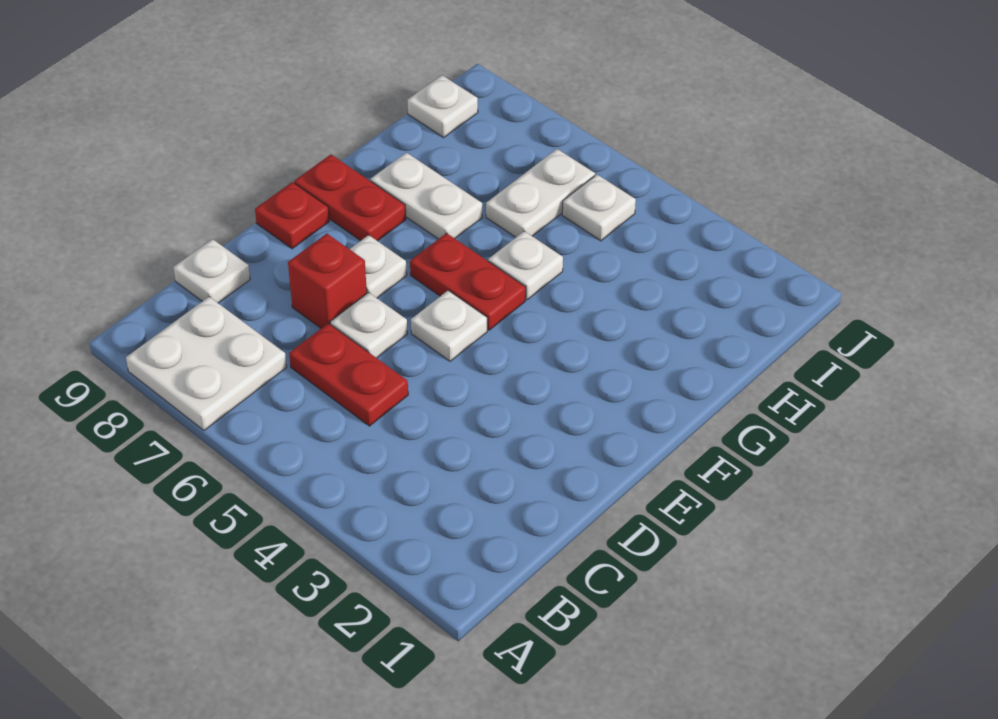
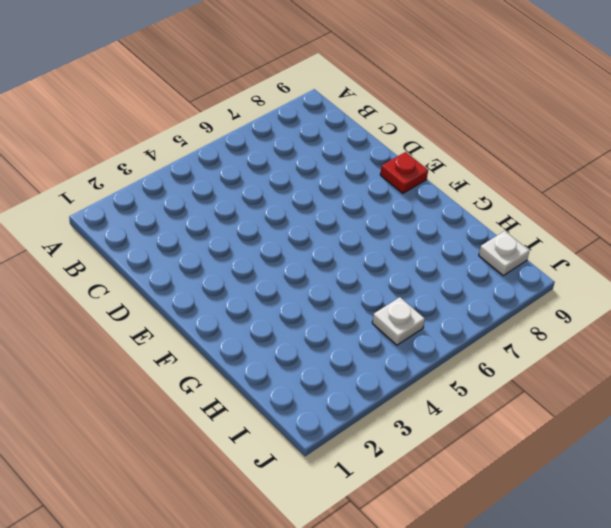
none -> white 2x2 plate [126,297,287,430]
none -> red 1x2 plate [289,323,408,426]
none -> white 1x1 plate [173,239,250,303]

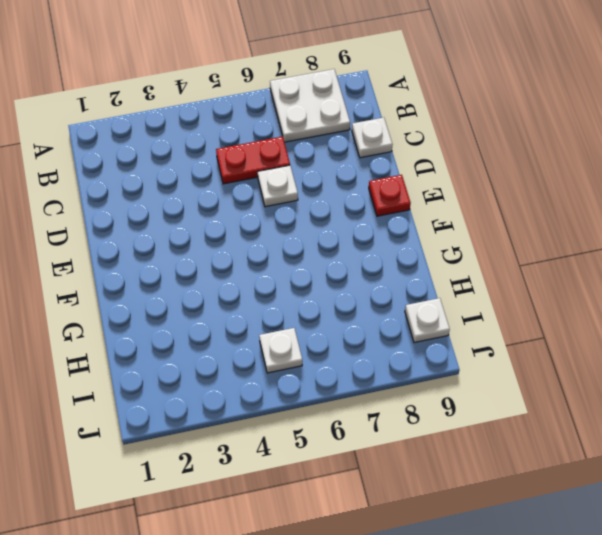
none -> red 1x1 brick [288,234,367,328]
none -> white 1x1 plate [411,290,487,361]
none -> white 1x1 plate [350,235,407,298]

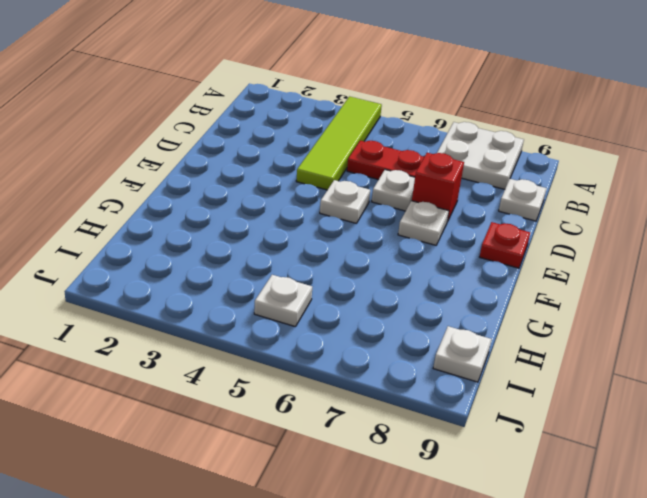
lime 1x4 tile [296,97,382,190] -> none
none -> red 1x2 plate [410,233,526,330]
none -> red 1x2 plate [294,155,406,241]
none -> white 1x1 plate [488,231,563,300]

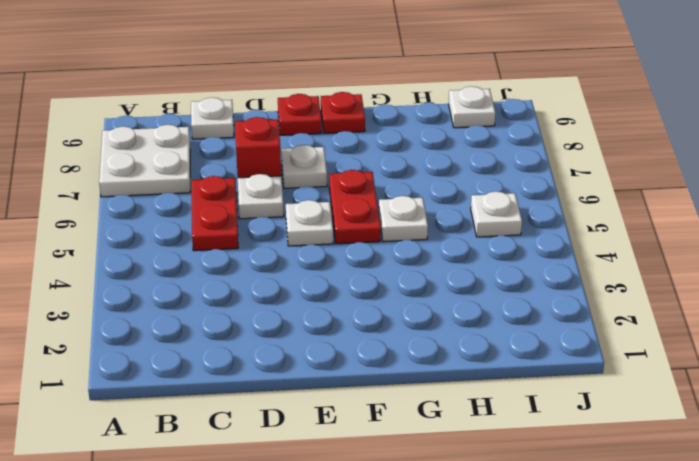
red 1x1 plate [321,92,365,133] -> red 1x2 plate [294,155,406,241]
none -> white 1x2 plate [371,153,482,239]
none -> white 1x2 plate [486,149,595,237]

